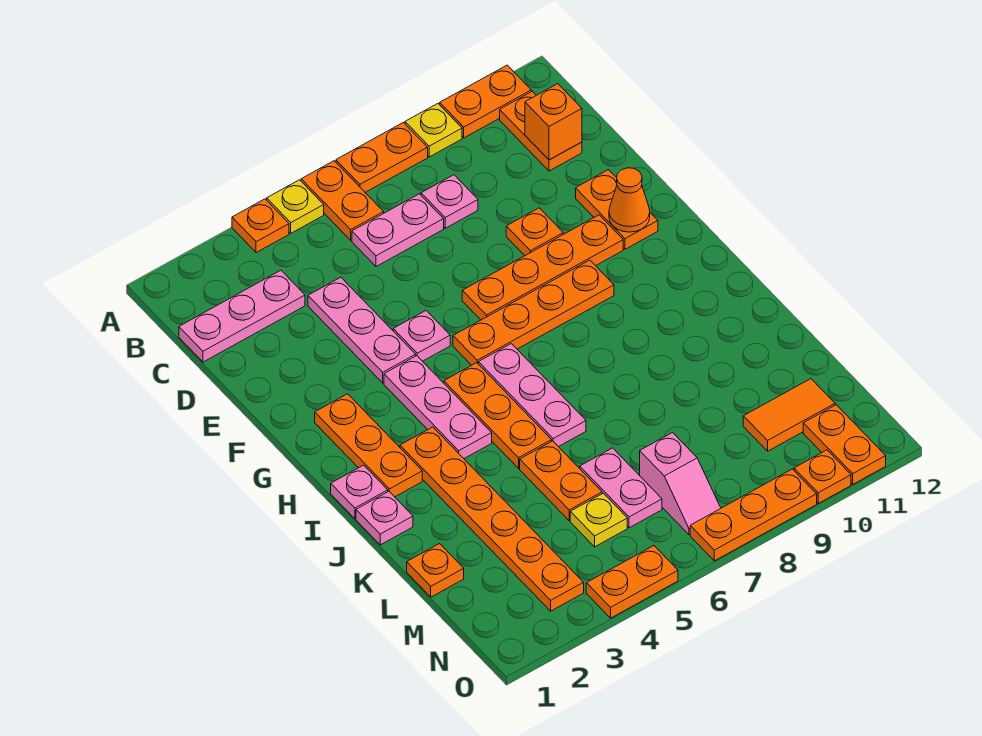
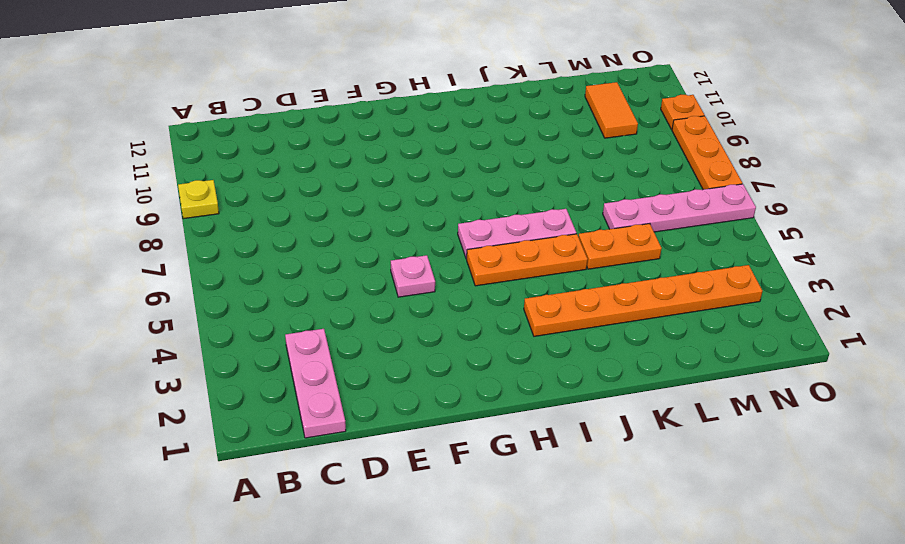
pink 1x4 plate [603,184,756,232] -> pink 1x2 plate [580,448,662,528]
none -> orange 1x1 plate [232,199,289,253]
none -> yellow 1x1 plate [267,180,324,233]
none -> orange 1x2 plate [301,161,384,240]
none -> orange 1x2 plate [336,123,428,192]

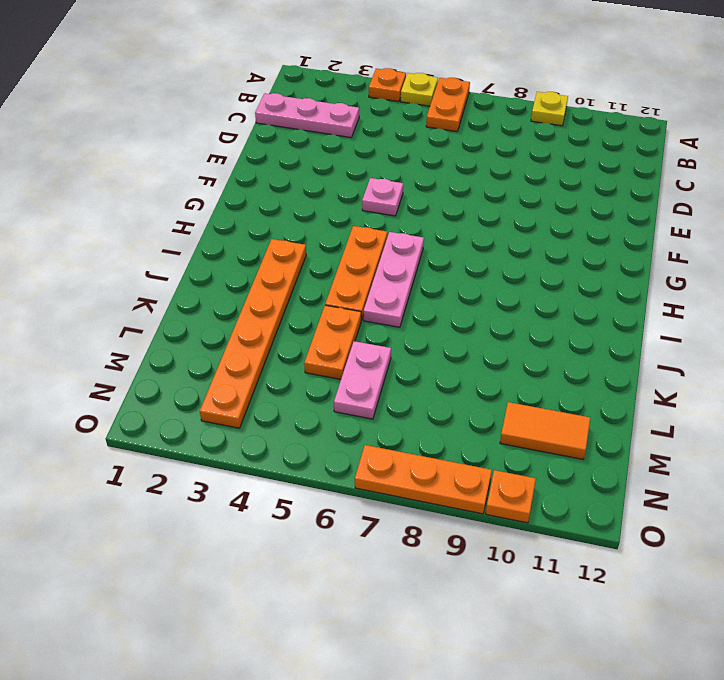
none -> orange 1x2 plate [336,123,428,192]
none -> orange 1x2 plate [440,65,531,138]
none -> orange 1x2 plate [500,91,582,171]
none -> pink 1x2 plate [352,194,444,267]

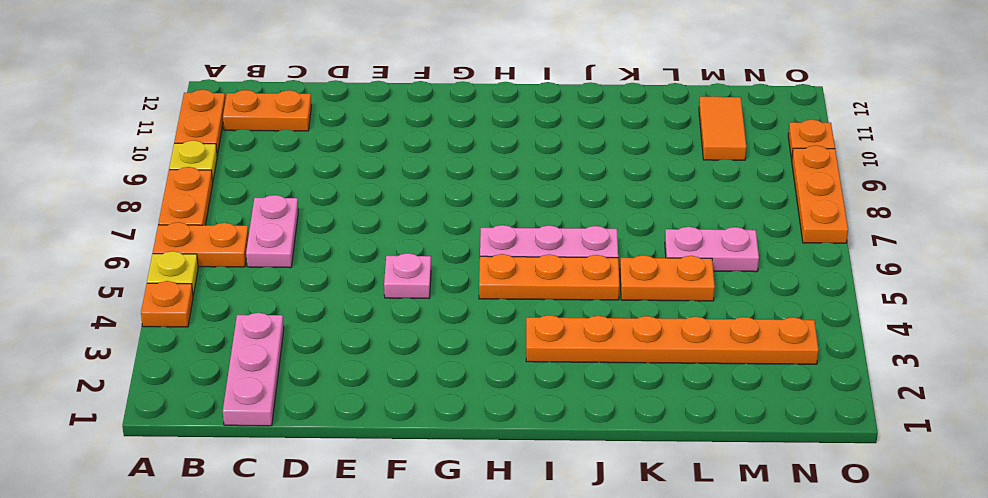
none -> pink 1x1 plate [421,175,478,228]
none -> pink 1x3 plate [308,277,416,383]
none -> orange 1x1 plate [506,208,563,256]
none -> orange 1x2 plate [576,170,658,249]

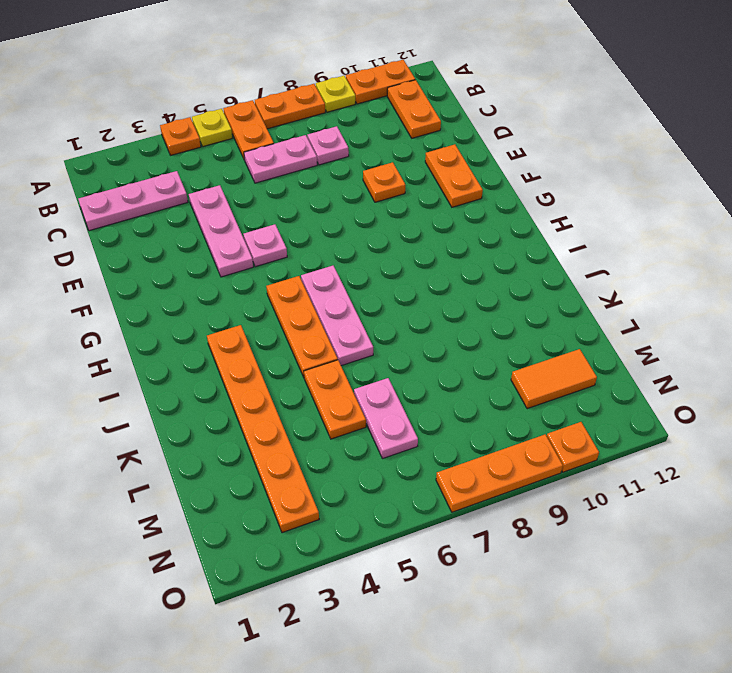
none -> orange 1x4 plate [462,215,623,320]
none -> orange 1x3 plate [315,394,422,497]
none -> pink 1x3 plate [384,356,492,458]
none -> orange 1x4 plate [453,260,614,365]

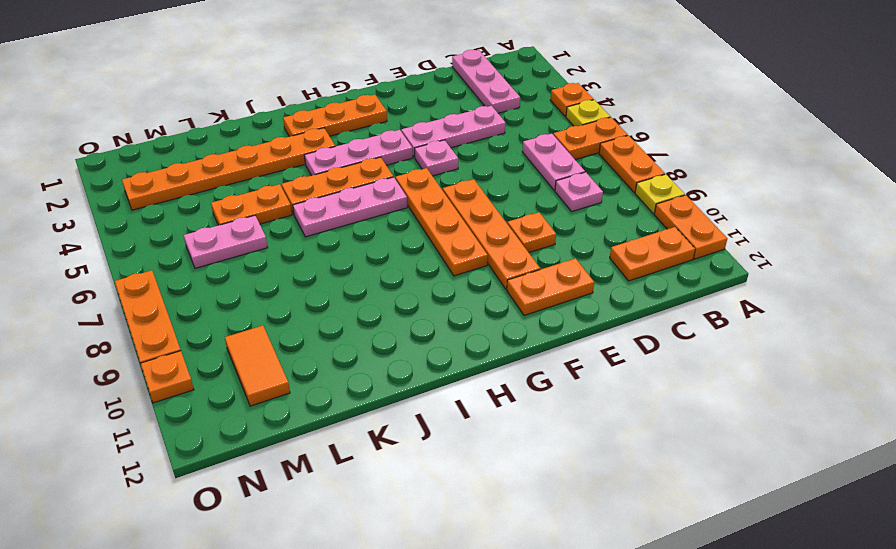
none -> pink 1x1 plate [331,465,388,519]
none -> pink 1x1 plate [356,491,413,545]
none -> orange 1x1 plate [407,544,464,597]
none -> yellow 1x1 plate [570,493,627,547]

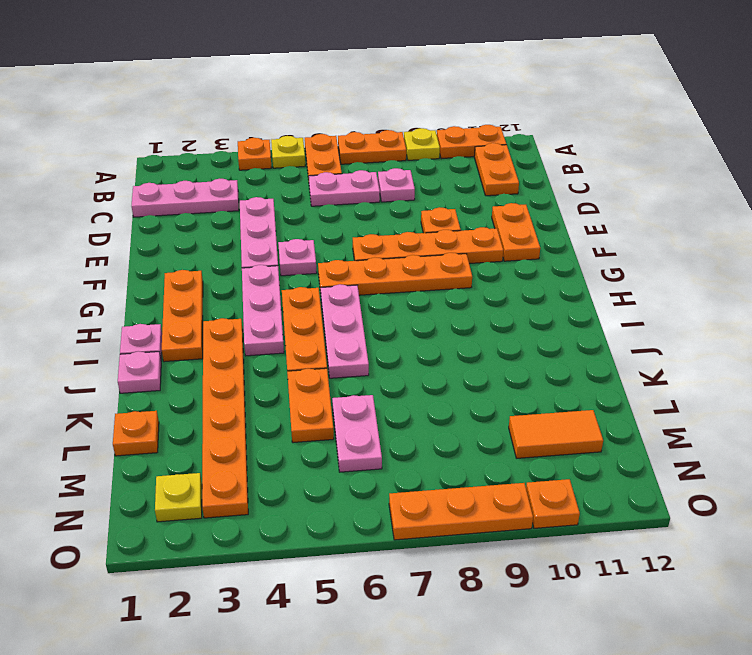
yellow 1x1 plate [155,473,202,522] -> yellow 1x1 plate moved to [570,493,627,547]
none -> pink 1x2 slope [640,433,721,535]
none -> orange 1x2 plate [803,405,886,484]
none -> orange 1x2 plate [586,546,678,618]
none -> orange 1x1 brick [525,84,582,160]

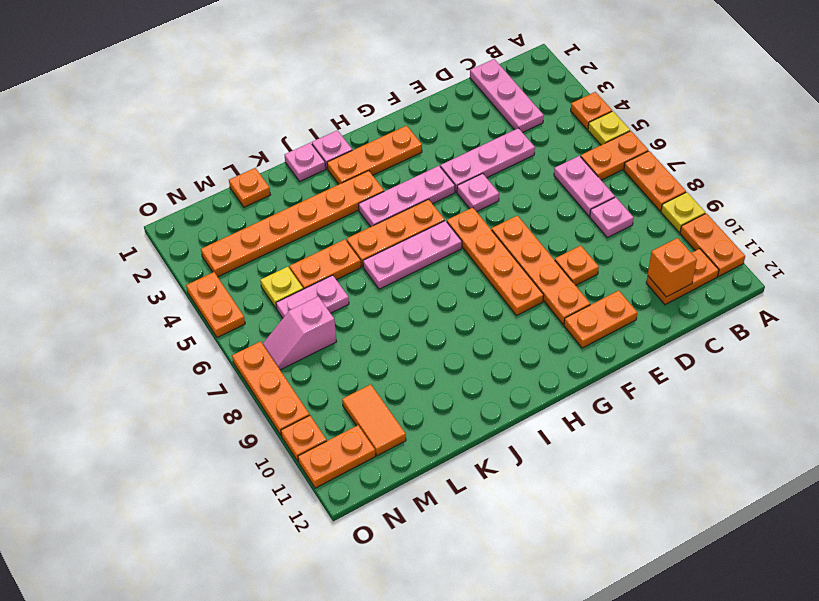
none -> orange 1x1 cone [609,168,650,232]

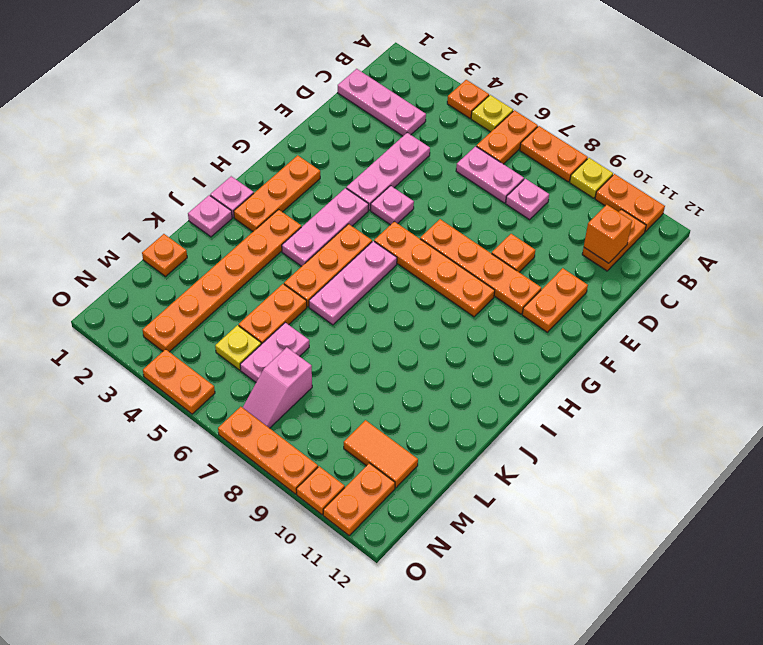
none -> orange 1x1 cone [609,168,650,232]

